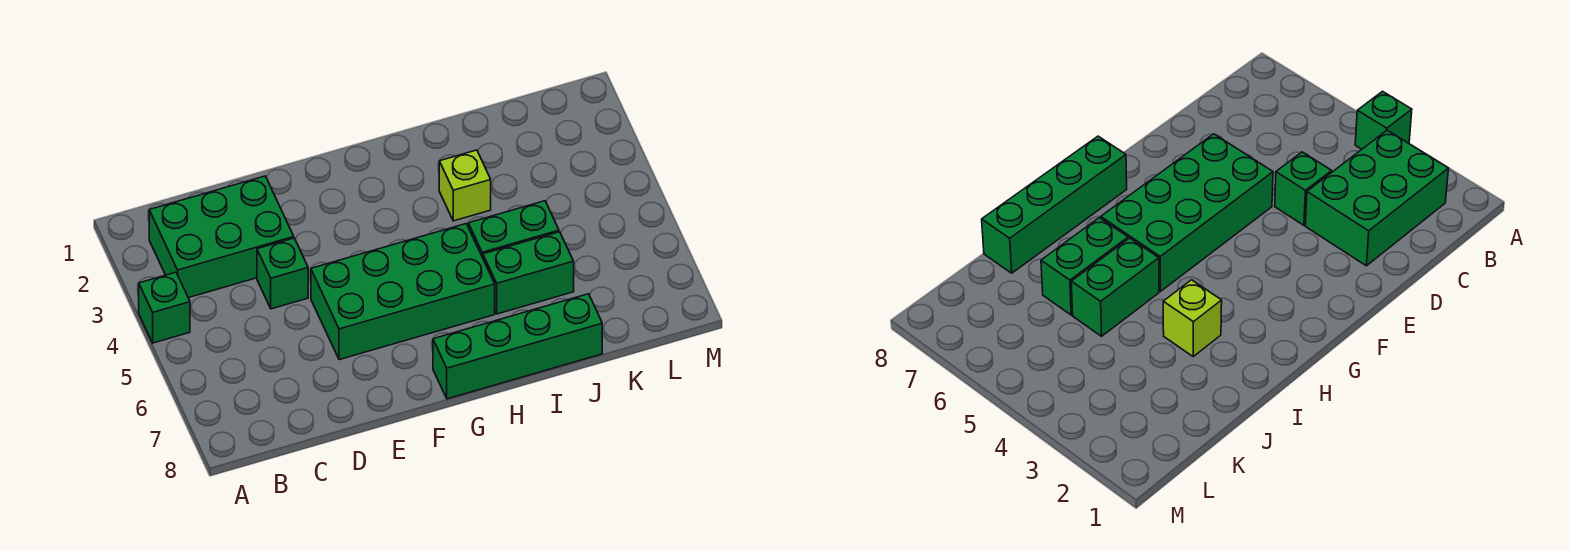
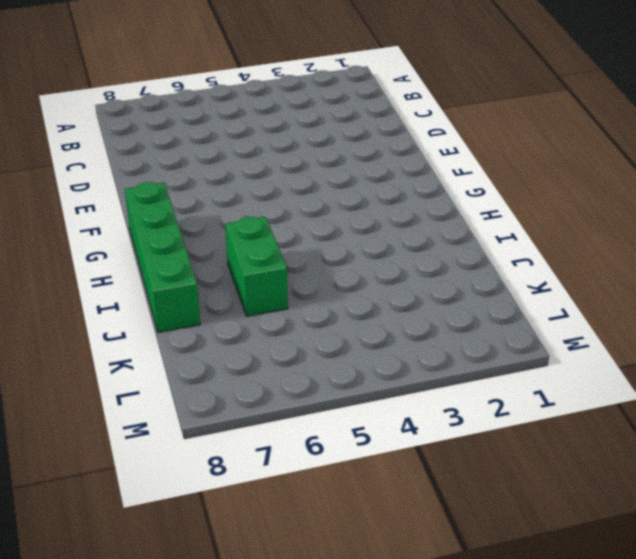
none -> green 1x1 brick [139,272,190,343]
none -> green 2x3 brick [149,176,294,298]

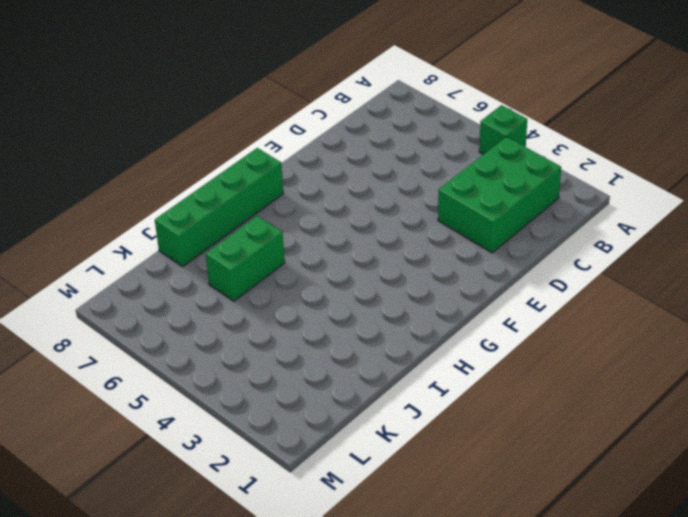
none -> green 1x1 brick [257,238,308,309]
none -> green 2x4 brick [311,224,495,360]

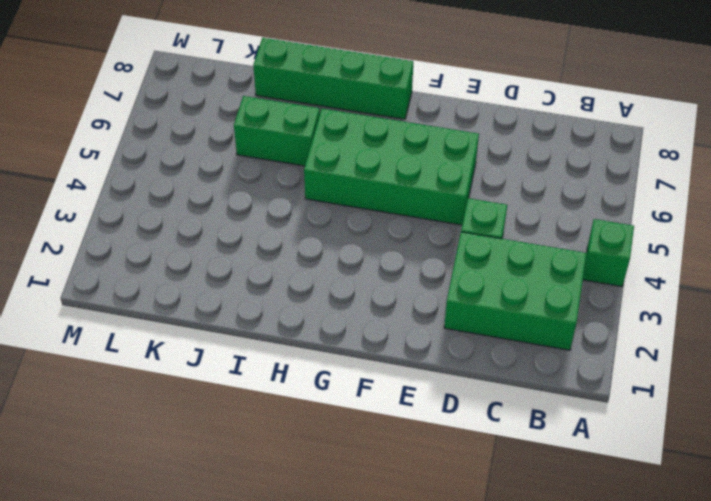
none -> lime 1x1 brick [439,150,491,221]
none -> green 1x2 brick [468,201,559,258]

